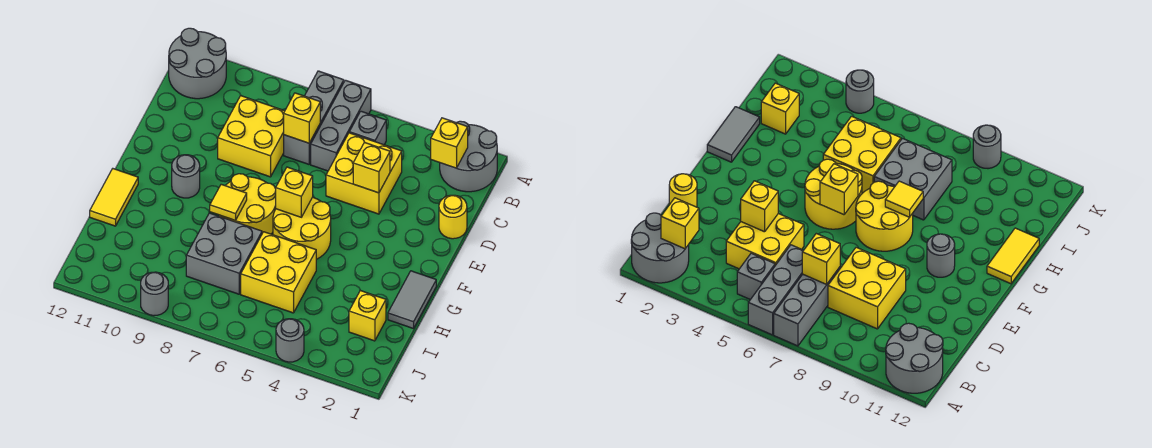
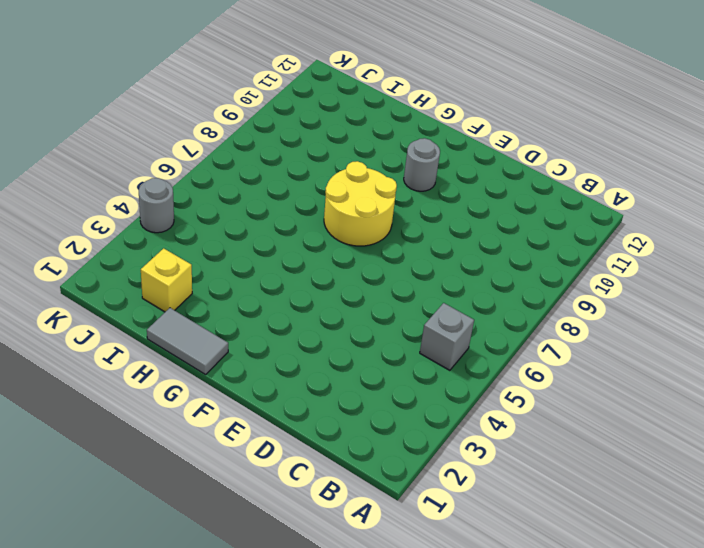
none -> grey 2x2 round brick [440,121,497,192]
none -> grey 1x3 brick [311,80,371,171]
none -> grey 1x3 brick [284,71,344,164]

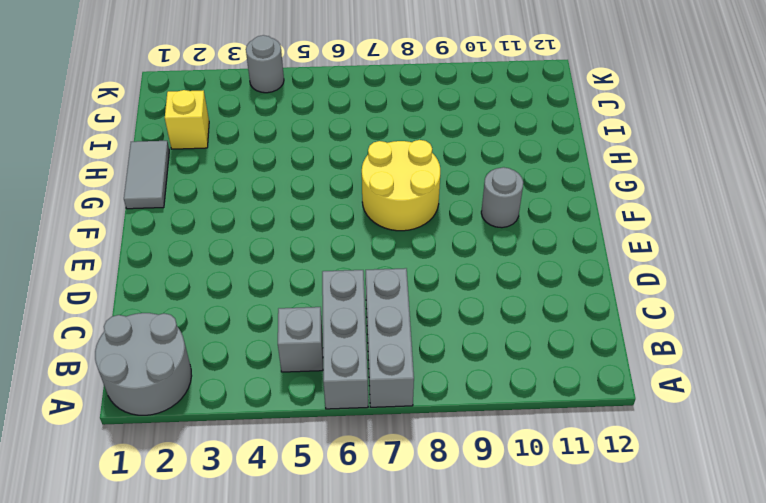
none -> grey 2x2 round brick [169,28,226,99]
none -> yellow 2x2 brick [326,133,402,214]
none -> yellow 2x2 brick [218,96,285,177]

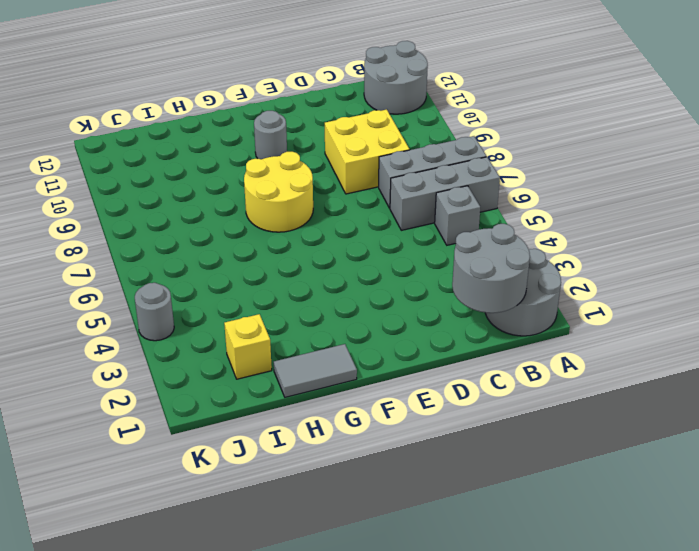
grey 2x2 round brick [452,224,530,313] -> yellow 1x1 brick [431,118,468,168]
none -> yellow 2x2 brick [326,133,402,214]
none -> yellow 1x1 round brick [439,195,467,239]
none -> yellow 2x2 round brick [273,197,331,259]

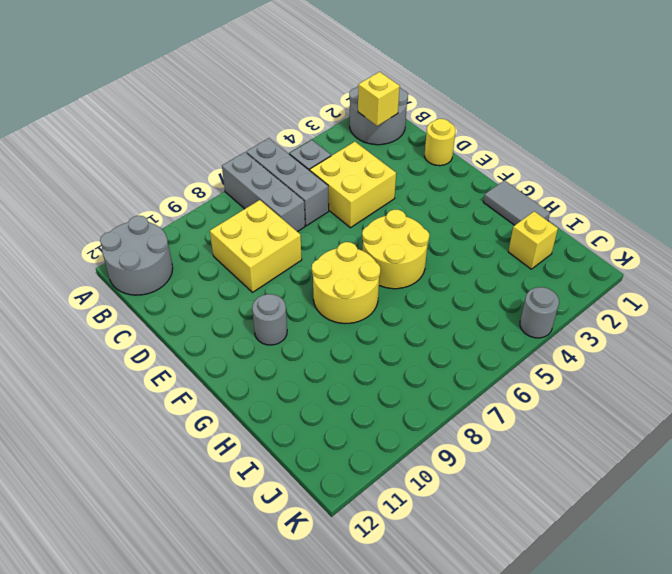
none -> yellow 1x2 tile [90,169,138,226]
none -> yellow 2x2 brick [241,232,316,313]
none -> grey 2x2 brick [186,213,262,294]

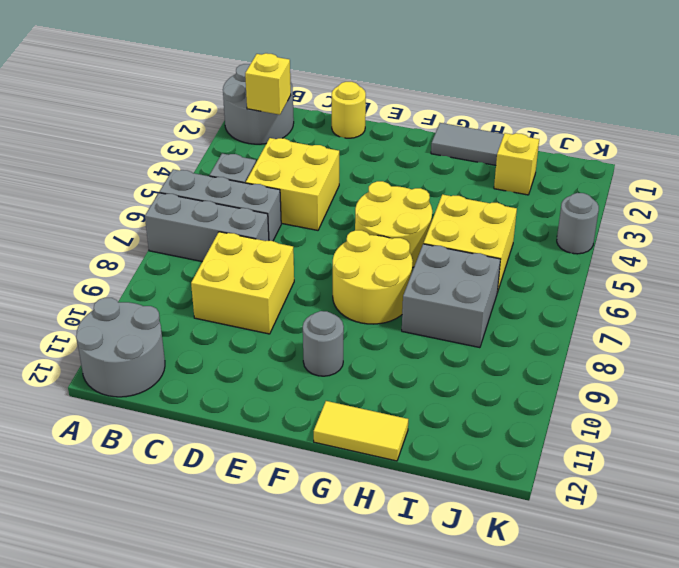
none -> grey 1x1 round brick [141,272,168,316]
none -> yellow 1x1 brick [284,93,320,143]
none -> yellow 1x1 brick [353,142,390,193]

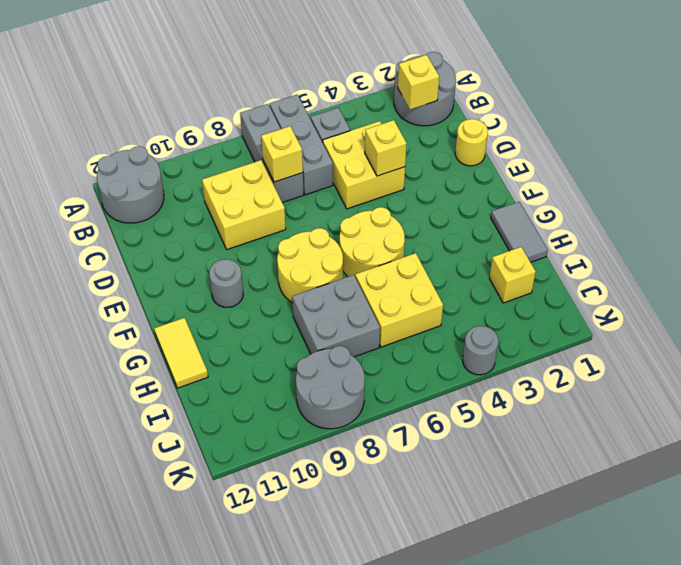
grey 2x2 round brick [296,346,365,429] -> grey 1x1 round brick [141,272,168,316]
none -> yellow 1x1 brick [276,167,313,217]
none -> yellow 1x1 tile [210,184,247,220]

